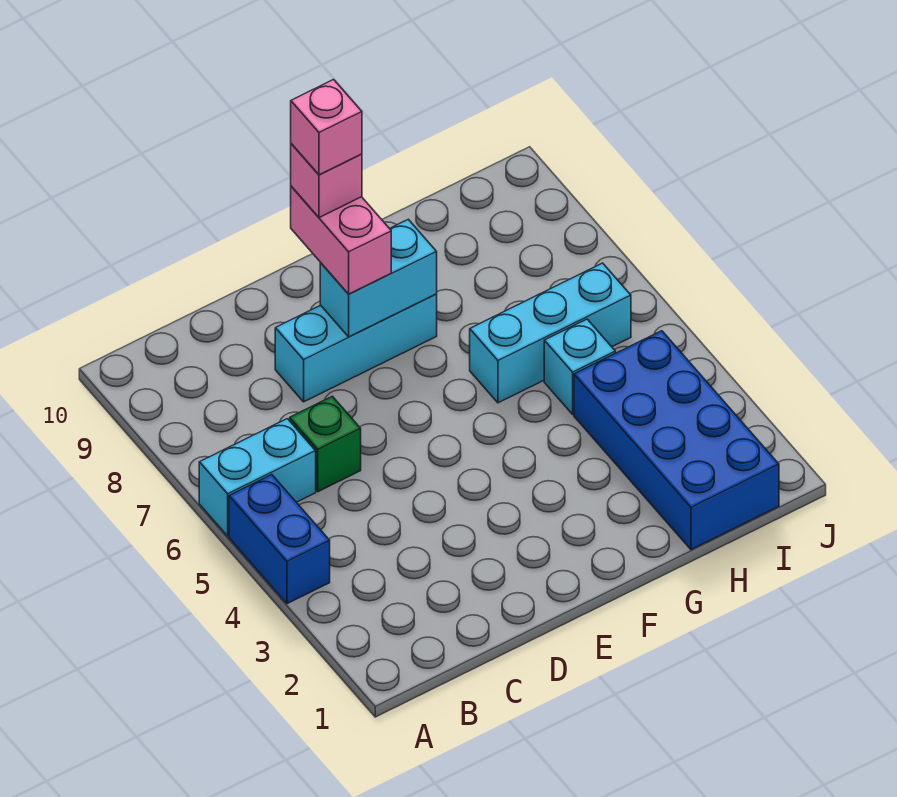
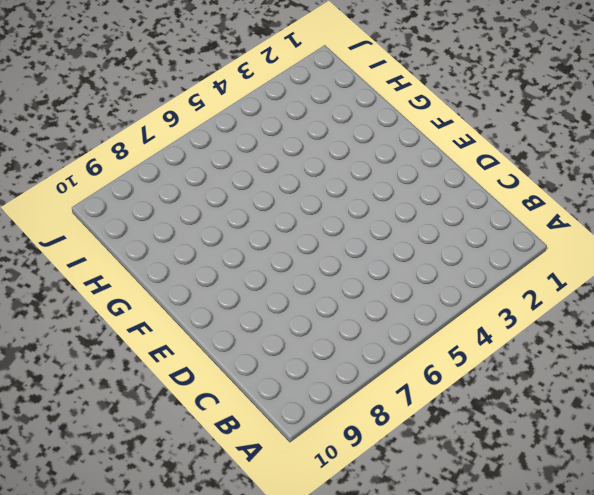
none -> blue 1x2 brick [229,475,330,604]
none -> cyan 1x2 brick [199,419,316,536]

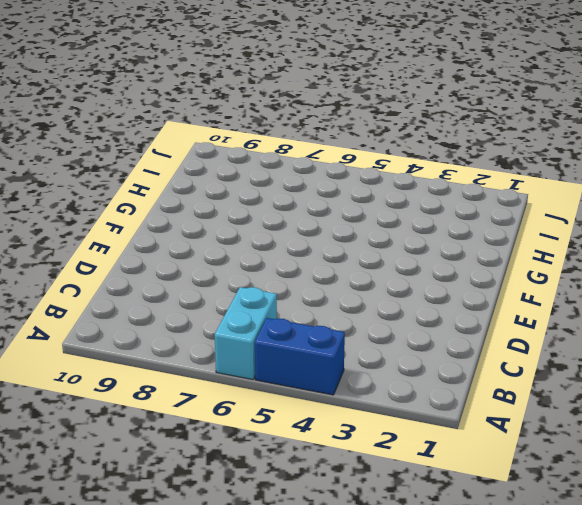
none -> green 1x1 brick [290,396,361,492]
none -> cyan 1x3 brick [275,294,437,402]

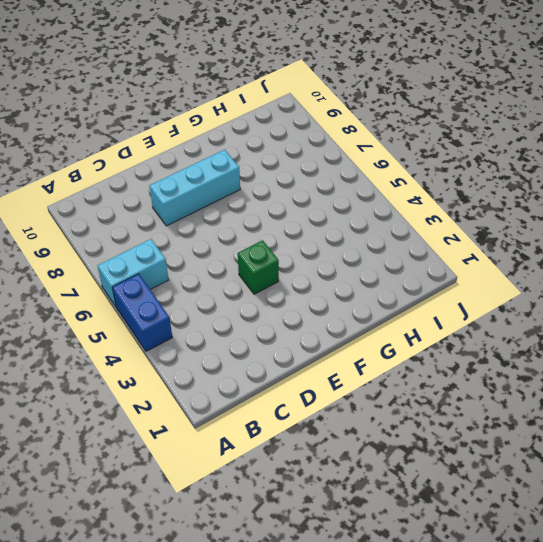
green 1x1 brick [238,240,279,294] -> green 1x1 brick moved to [290,396,361,492]
none -> cyan 1x3 brick [470,263,631,403]
none -> blue 2x4 brick [574,331,779,550]

